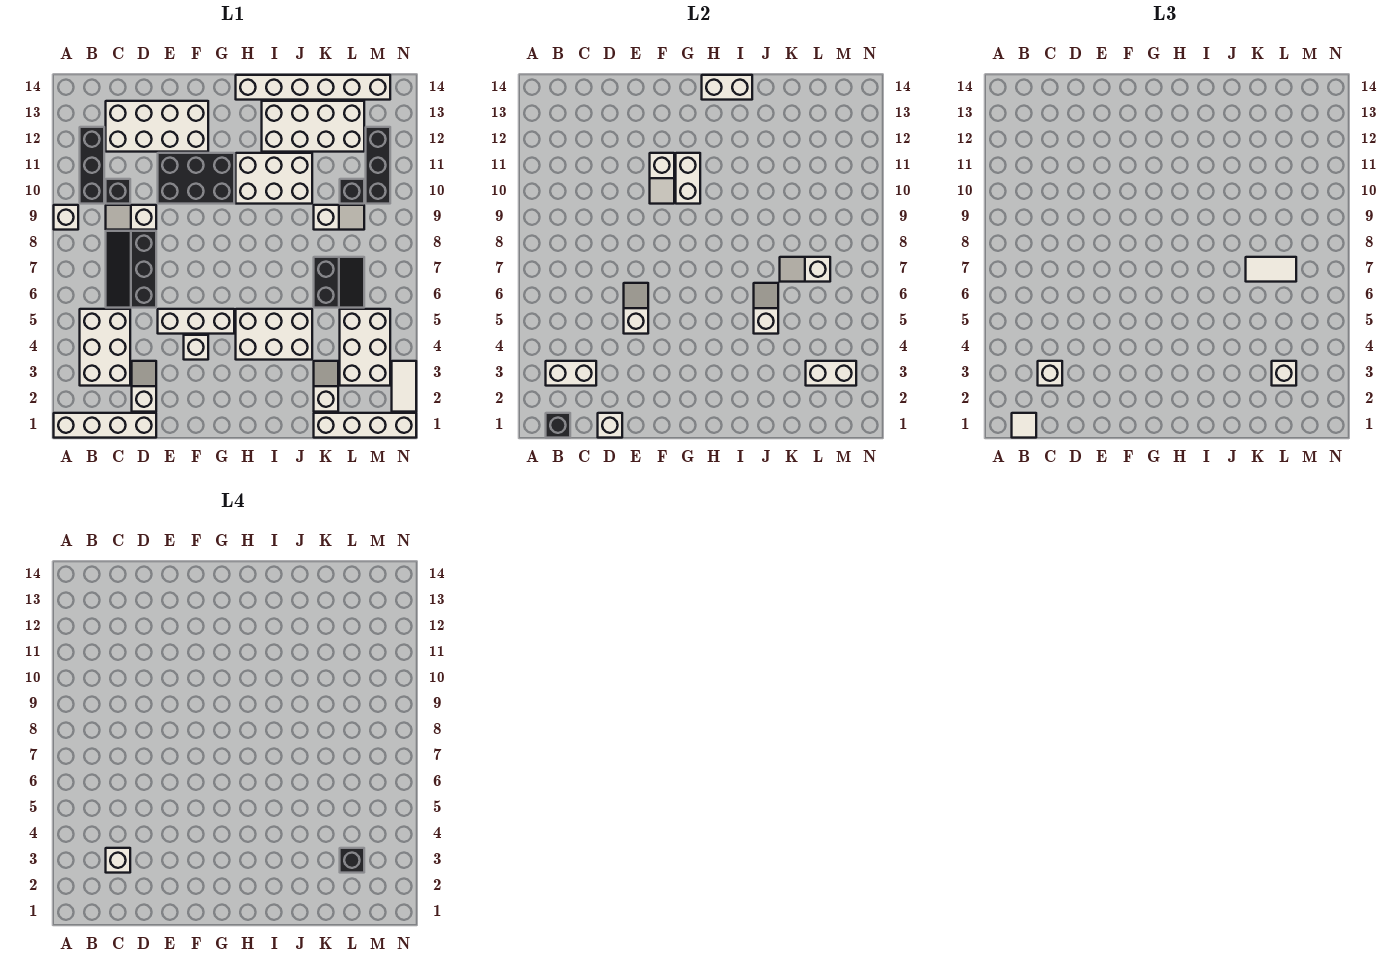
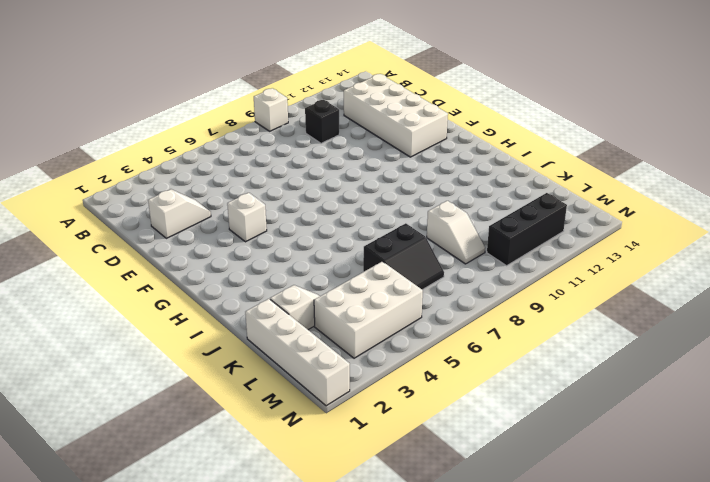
none -> white 1x4 brick [54,413,156,438]
none -> white 2x3 brick [80,309,130,386]
none -> black 1x3 brick [80,127,104,204]
none -> black 2x3 slope [106,231,156,308]

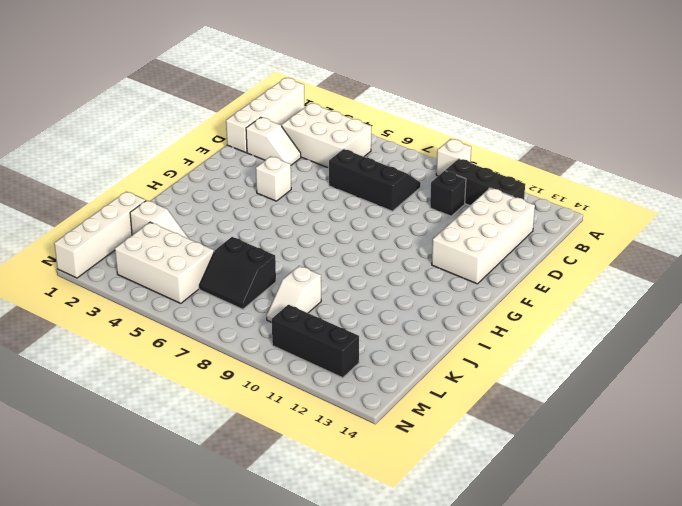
none -> white 1x2 slope [106,205,156,230]
none -> white 1x3 brick [158,309,234,334]
none -> black 2x3 brick [158,153,234,204]
none -> white 2x3 brick [236,309,312,360]

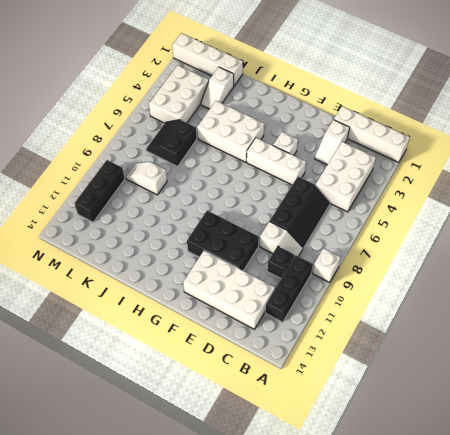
none -> white 2x3 brick [236,153,312,204]
none -> white 1x6 brick [236,75,390,100]
none -> white 2x4 brick [262,101,364,152]
none -> black 1x1 brick [340,179,364,204]

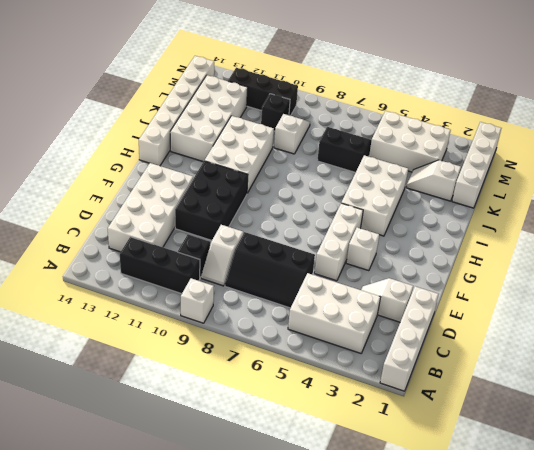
none -> white 1x2 tile [392,361,416,412]
none -> black 1x1 brick [546,413,570,438]
none -> white 1x2 brick [546,361,596,386]
none -> white 1x1 brick [598,413,622,438]

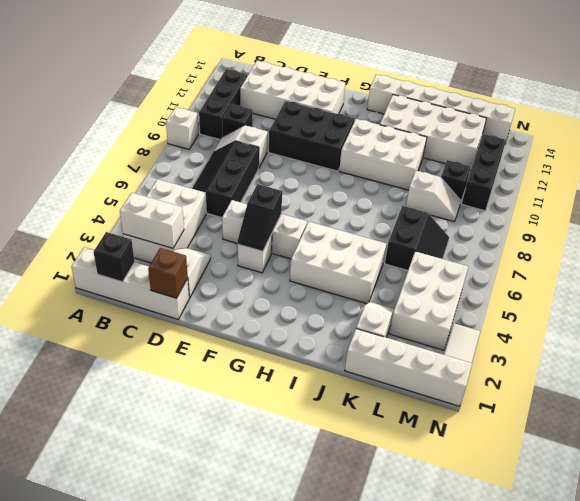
brown 1x1 brick [148,248,188,298] -> white 1x1 brick [598,413,622,438]
black 1x2 slope [238,184,282,251] -> none
none -> white 1x2 slope [624,283,648,334]
none -> white 1x2 slope [650,153,674,204]
none -> white 1x2 brick [676,153,700,204]
none -> white 1x2 brick [702,75,752,100]

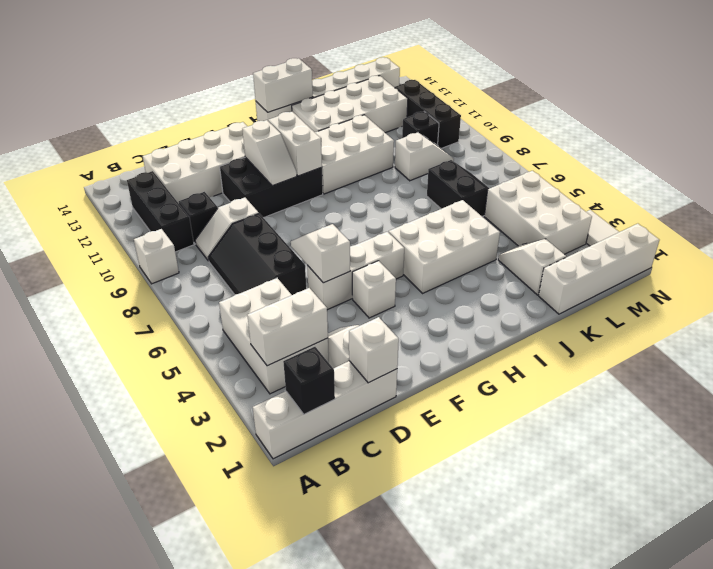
none -> white 1x2 slope [754,283,778,334]
none -> white 1x2 slope [780,257,830,282]
none -> white 1x2 brick [806,361,856,386]
none -> white 1x1 tile [1012,413,1036,438]

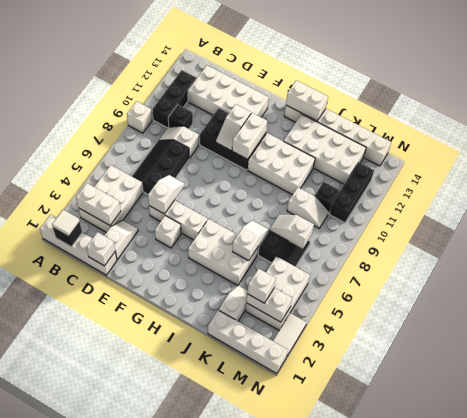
none -> white 1x1 brick [1038,361,1062,386]
none -> white 1x2 tile [1246,257,1296,282]
none -> white 1x1 brick [106,848,130,873]
none -> black 1x1 brick [340,848,364,873]

